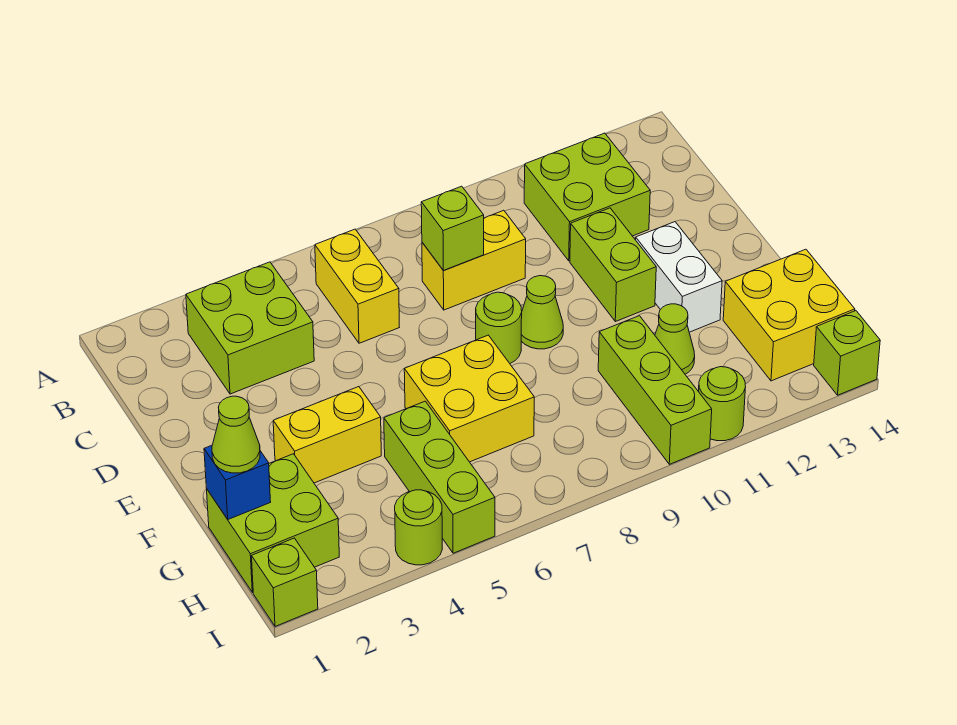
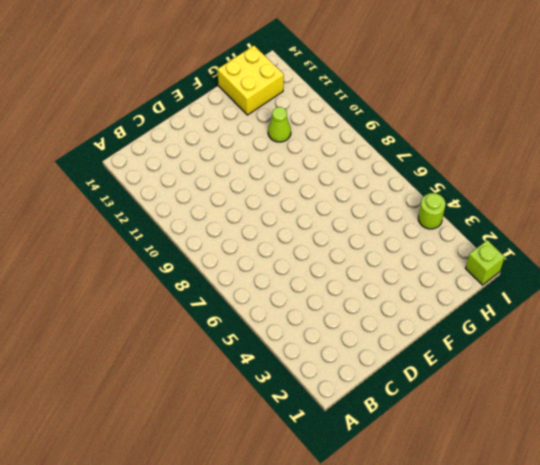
none -> lime 2x2 brick [186,262,314,394]
none -> yellow 1x2 brick [315,229,399,343]
none -> lime 2x2 brick [524,133,650,261]

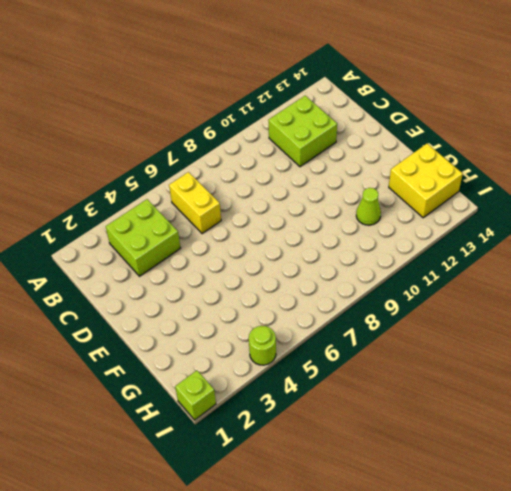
none -> yellow 1x2 brick [422,210,526,310]
none -> lime 1x2 brick [570,208,656,322]
none -> lime 1x1 round brick [476,292,522,363]

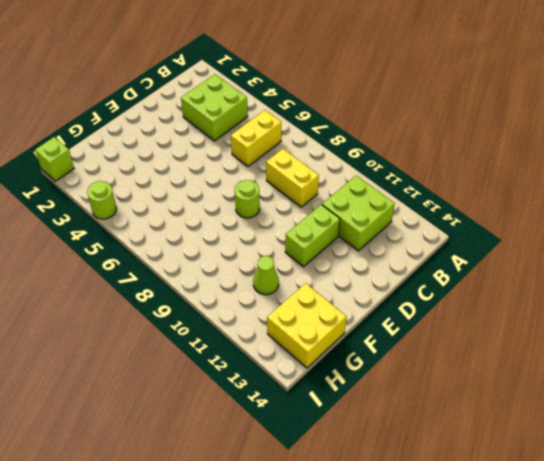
none -> lime 1x1 cone [521,276,563,349]
none -> white 1x2 brick [636,222,722,332]
none -> yellow 1x2 brick [273,387,381,483]

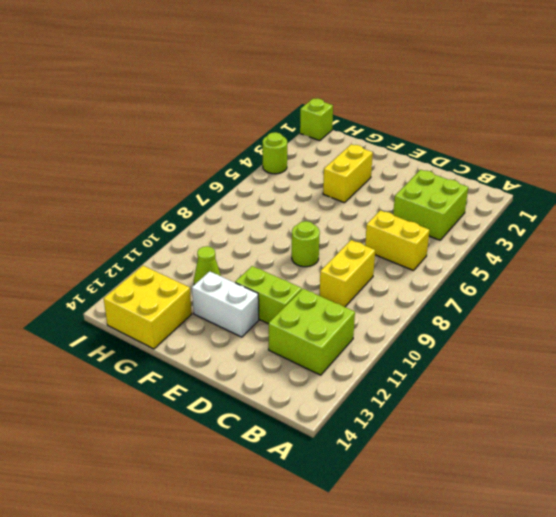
none -> lime 1x1 cone [521,276,563,349]
none -> yellow 2x2 brick [404,335,534,462]
none -> lime 2x2 brick [207,454,339,592]

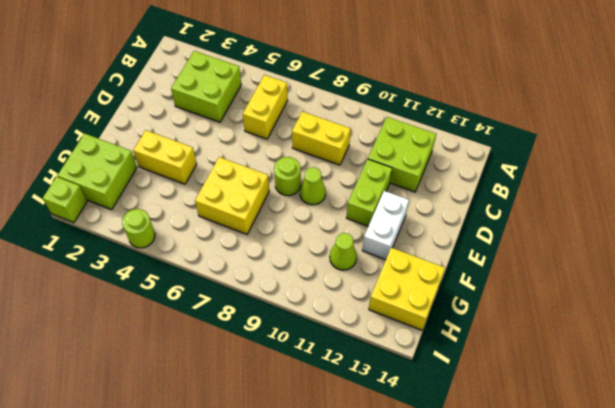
none -> lime 1x3 brick [384,401,495,553]
none -> lime 1x3 brick [598,316,712,464]
none -> lime 1x1 round brick [699,367,746,441]

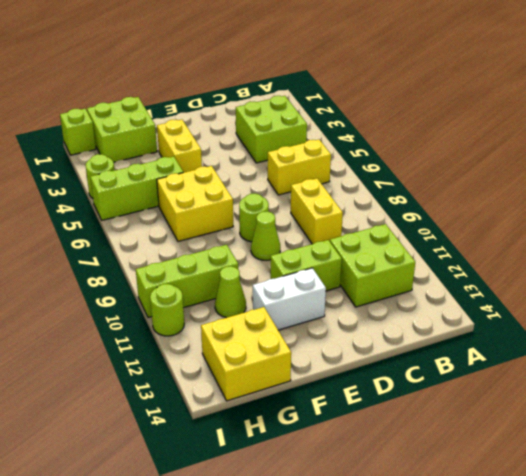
none -> lime 1x1 brick [814,311,880,395]
none -> lime 1x1 brick [421,186,484,270]
none -> blue 1x1 brick [204,445,271,519]

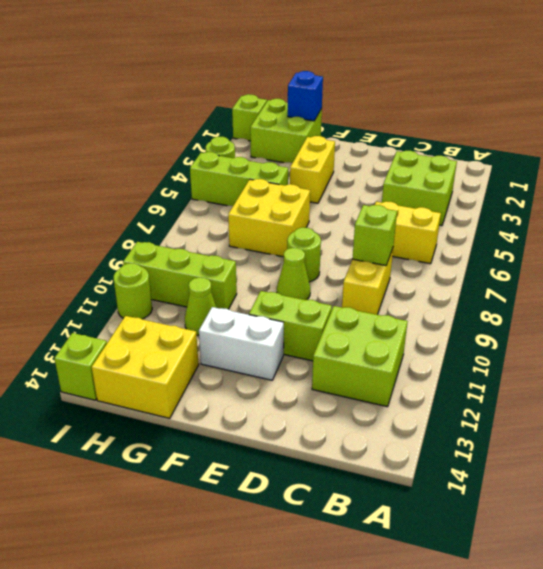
none -> lime 1x1 cone [212,396,260,473]

